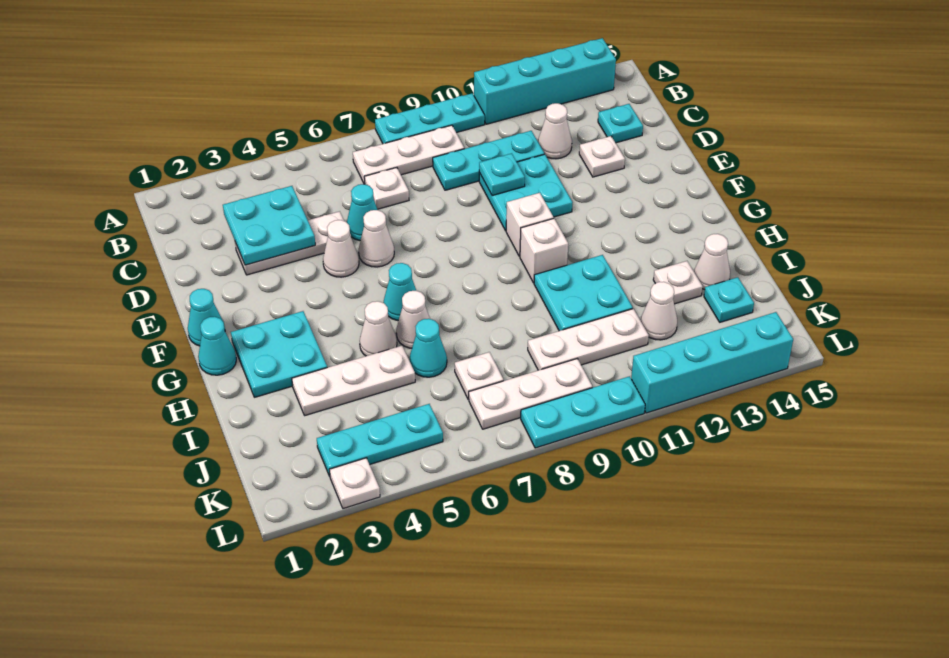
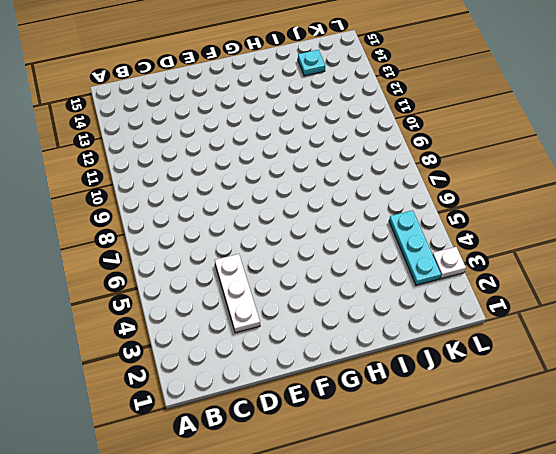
none -> cyan 1x3 plate [375,93,485,144]
none -> cyan 1x4 brick [474,38,616,124]
none -> white 1x3 plate [353,125,464,184]
none -> white 1x1 plate [364,168,409,209]

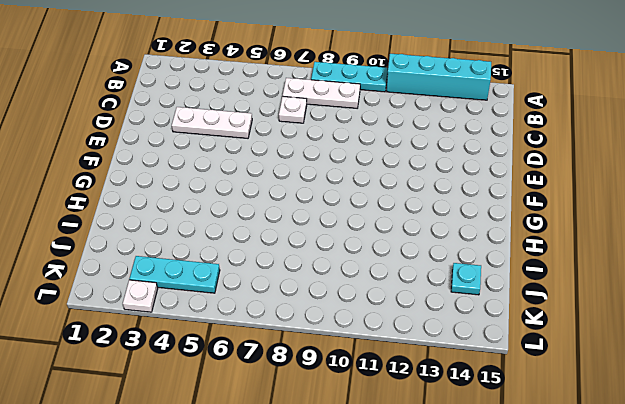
none -> cyan 1x3 plate [433,131,544,190]
none -> white 1x1 cone [538,103,572,159]
none -> cyan 1x1 plate [598,104,643,143]
none -> cyan 1x1 cone [347,184,378,241]

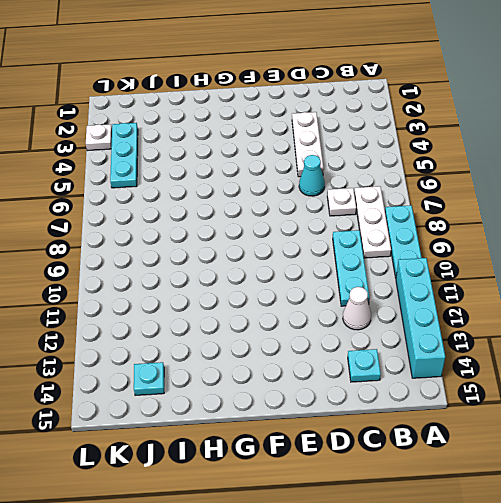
none -> cyan 2x2 plate [479,154,573,231]
none -> white 1x1 plate [579,136,625,177]
none -> white 1x1 cone [323,220,359,277]
none -> white 1x1 cone [359,210,394,267]

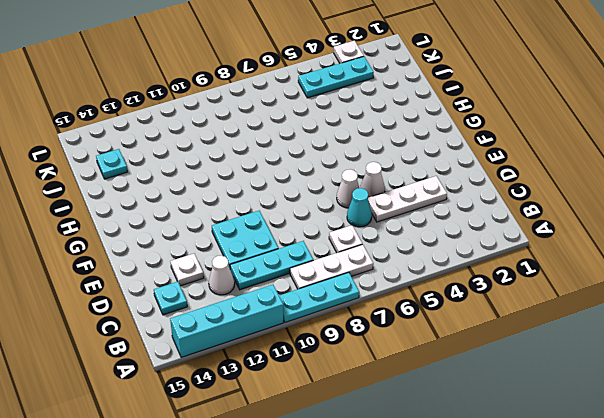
none -> cyan 1x1 cone [188,289,225,346]
none -> white 1x1 brick [506,193,554,257]
none -> cyan 1x1 cone [198,317,236,375]
none -> cyan 2x2 plate [231,311,327,397]

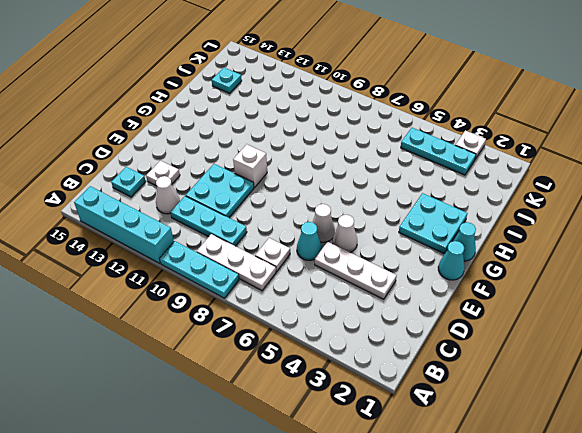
none -> cyan 1x1 cone [383,263,416,321]
none -> white 1x1 brick [520,219,568,283]
none -> white 1x1 cone [360,301,397,356]
none -> white 1x1 cone [396,291,430,348]

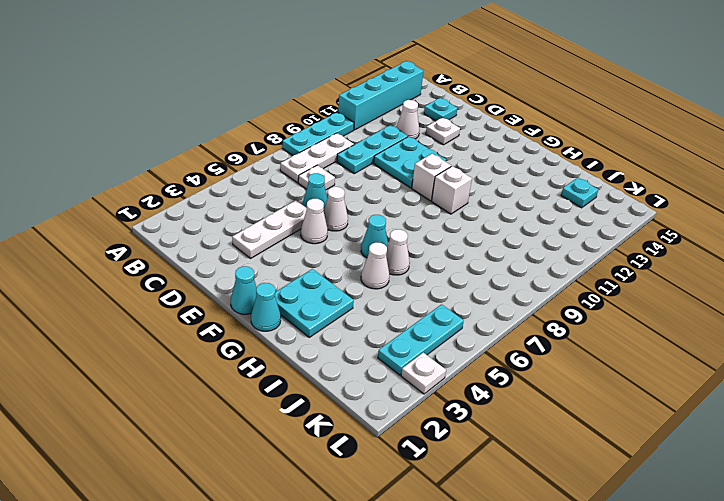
none -> cyan 2x2 plate [534,255,633,331]
none -> white 1x3 plate [292,346,415,415]
none -> cyan 1x1 cone [410,319,447,377]
none -> white 1x1 plate [653,261,703,304]

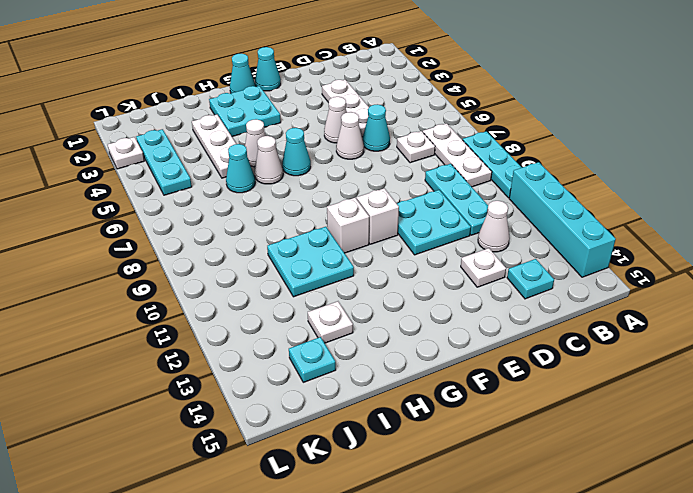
none -> white 1x1 cone [694,234,730,290]
none -> white 1x1 plate [455,352,503,400]
none -> white 1x3 plate [528,309,649,370]
none -> white 1x1 cone [641,282,677,340]

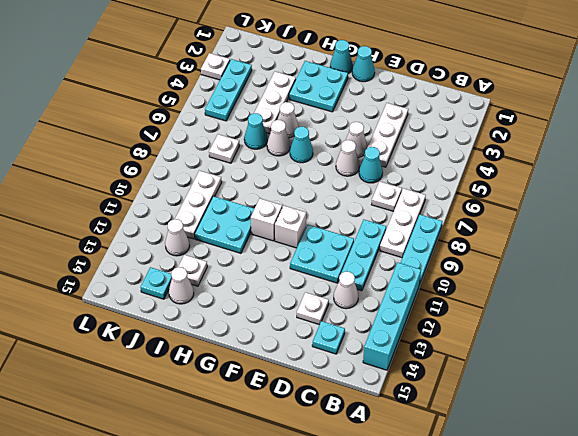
none -> white 1x3 plate [469,359,592,429]
none -> cyan 1x3 plate [521,376,645,448]
none -> cyan 1x4 brick [631,312,793,413]
none -> cyan 2x2 plate [223,186,315,265]

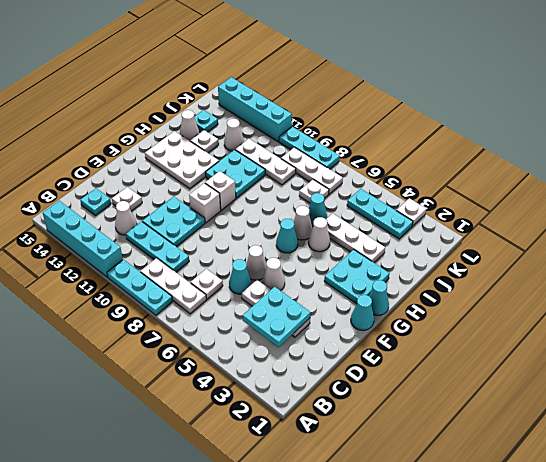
white 2x3 plate [145,131,219,189] -> none
none -> cyan 1x1 plate [479,153,525,196]

